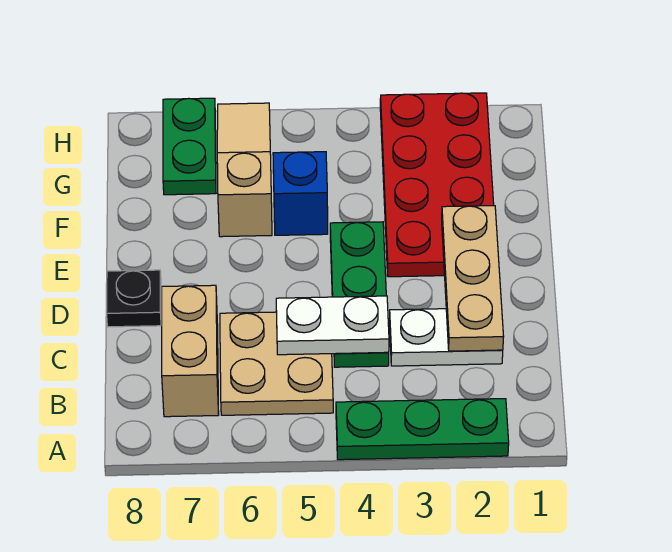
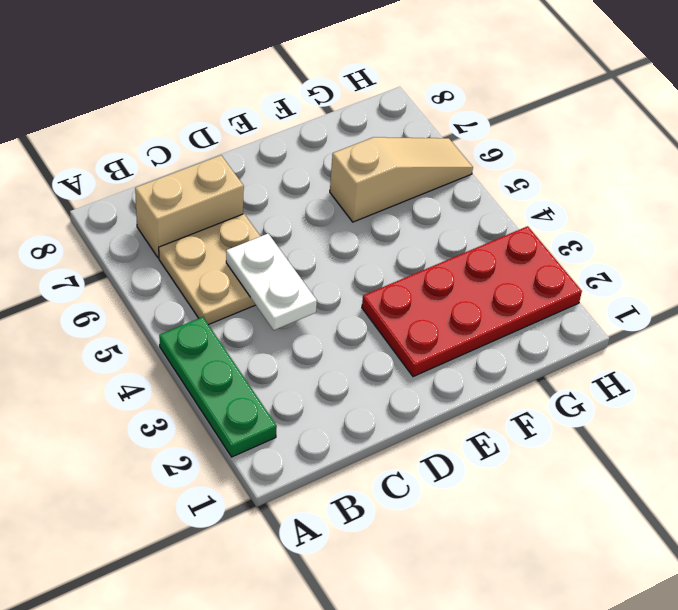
none -> white 1x2 plate [390,309,503,366]
none -> green 1x3 plate [330,222,389,367]
none -> black 1x1 plate [106,270,161,327]

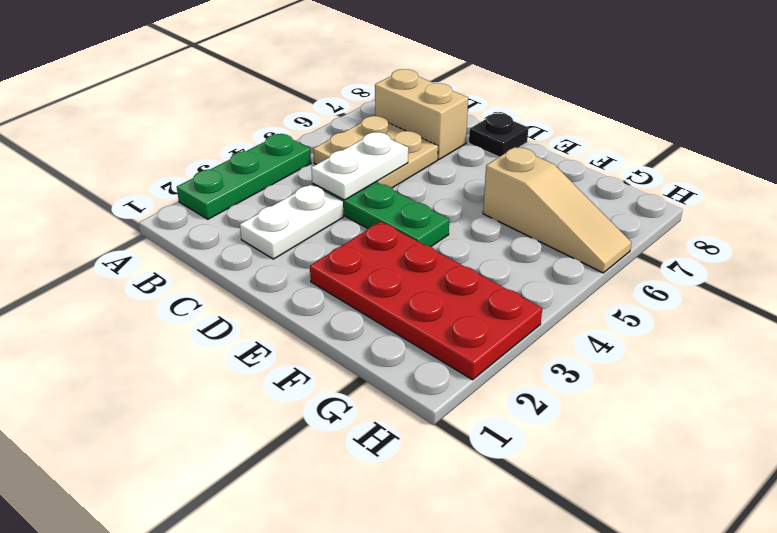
none -> blue 1x1 brick [273,152,328,235]
none -> green 1x2 plate [163,98,216,195]
none -> tan 1x3 plate [442,206,504,351]

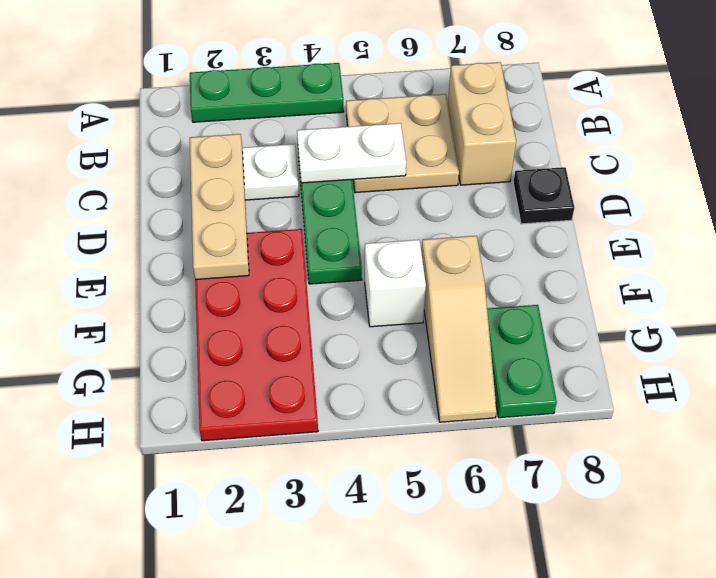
white 1x1 brick [365,240,426,327] -> blue 1x1 brick [273,152,328,235]

